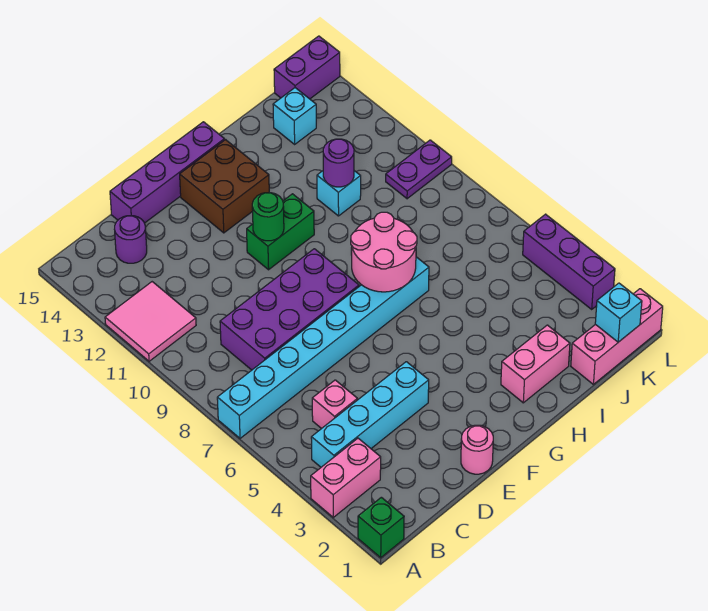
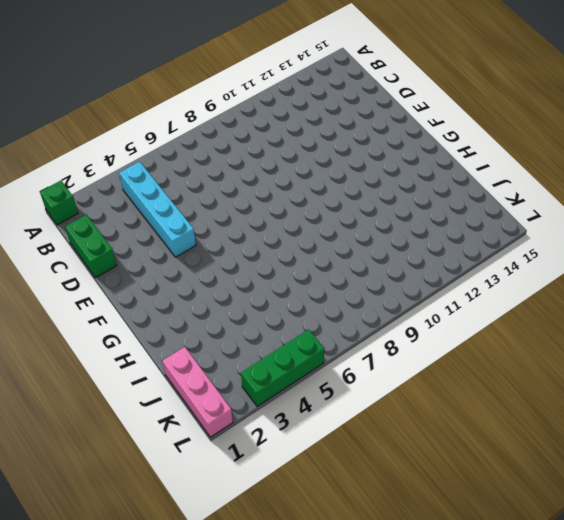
green 1x2 brick [65,215,117,278] -> green 1x2 brick moved to [247,194,314,270]
green 1x3 brick [241,329,325,407] -> purple 1x3 brick [523,214,615,309]
none -> pink 1x2 brick [311,438,381,517]
none -> cyan 1x8 brick [217,257,429,438]
none -> pink 2x2 tile [105,282,196,361]

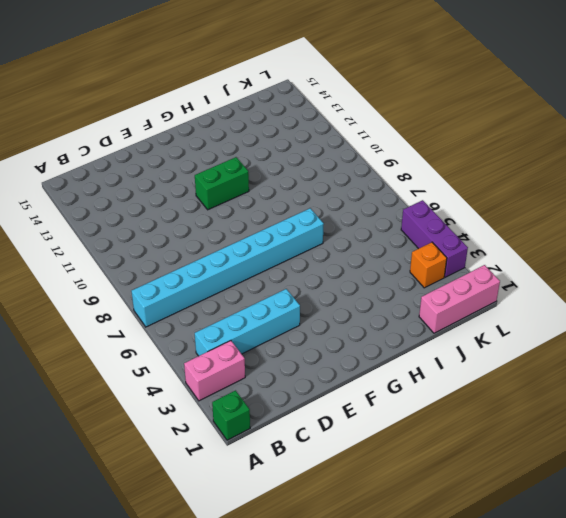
orange 1x1 brick [410,242,447,288] -> none
none -> pink 2x2 tile [105,282,196,361]
none -> pink 1x1 brick [312,380,357,429]
none -> purple 2x4 brick [220,249,359,370]

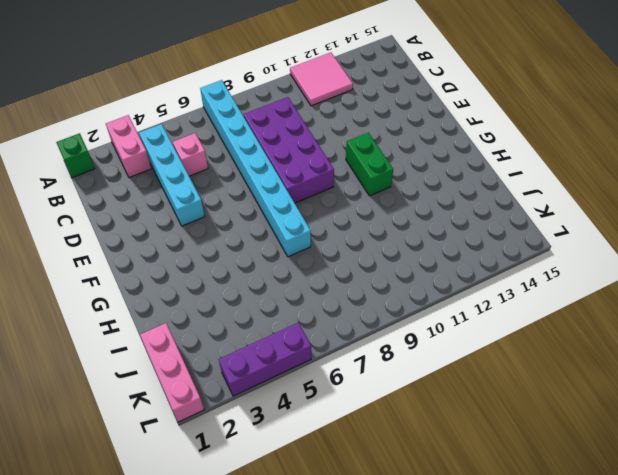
none -> purple 1x1 round brick [114,216,147,263]
none -> purple 1x4 brick [110,122,224,223]
none -> pink 1x1 round brick [461,425,493,474]

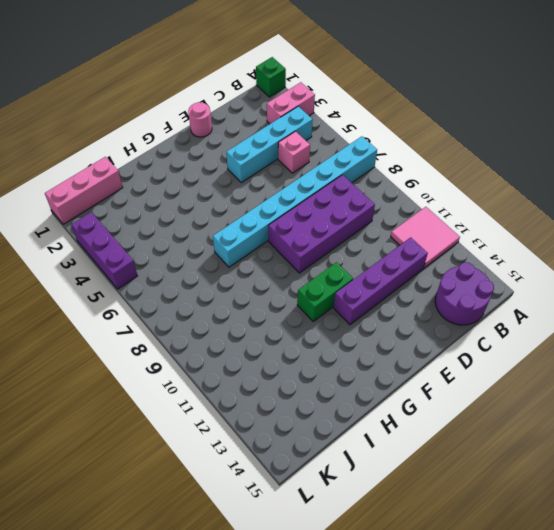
purple 2x2 round brick [435,262,494,325] -> purple 1x1 round brick [114,216,147,263]
purple 1x4 brick [334,237,428,325] -> purple 1x4 brick moved to [110,122,224,223]
none -> brown 2x2 brick [180,140,269,233]
none -> pink 1x2 brick [501,325,570,403]
none -> cyan 1x1 brick [317,171,361,216]

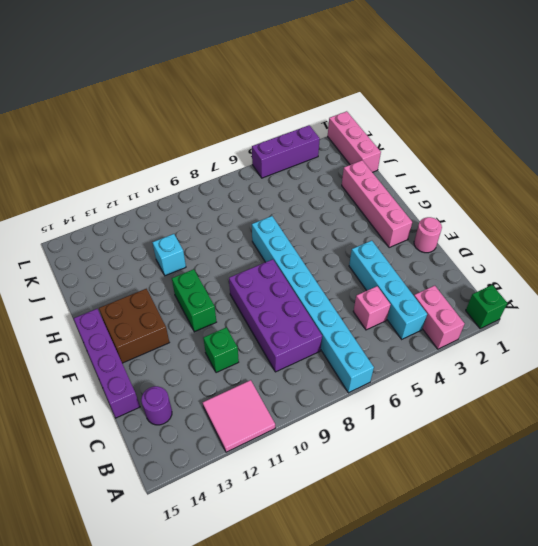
green 1x1 brick [203,327,239,373] -> none
pink 1x4 brick [342,160,412,247] -> pink 1x2 brick [501,325,570,403]
none -> cyan 1x1 brick [273,88,316,144]
none -> purple 1x2 plate [386,140,452,199]
none -> purple 1x2 brick [274,36,340,99]

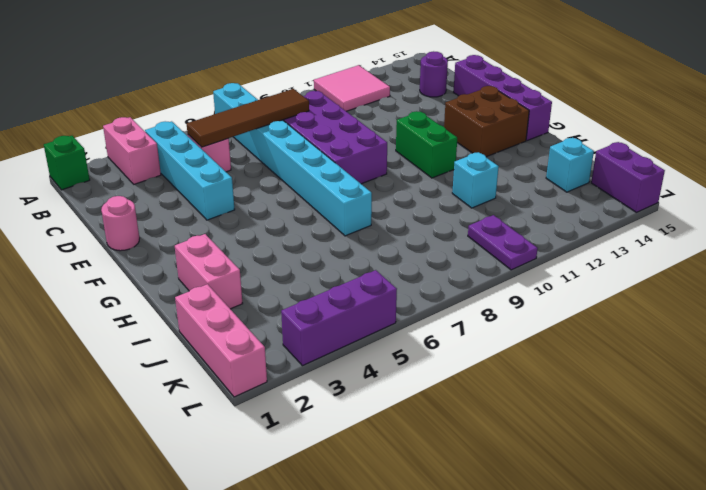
brown 1x4 tile [187,89,309,147] -> none
none -> green 1x1 round brick [252,193,284,241]
none -> pink 2x2 round brick [351,212,417,292]
none -> purple 1x1 round brick [323,139,354,187]

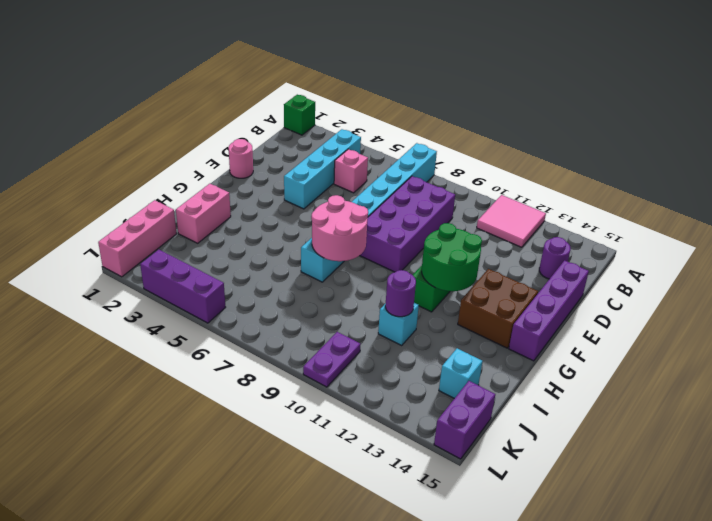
green 2x2 round brick [422,223,482,291] -> green 1x1 round brick [252,193,284,241]
none -> pink 1x2 brick [311,438,381,517]
none -> cyan 1x1 brick [595,283,642,342]

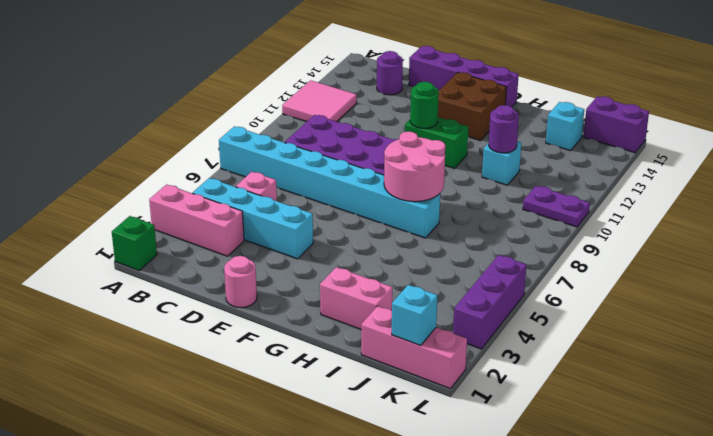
pink 1x3 brick [149,185,244,256] -> pink 1x2 brick [311,438,381,517]

